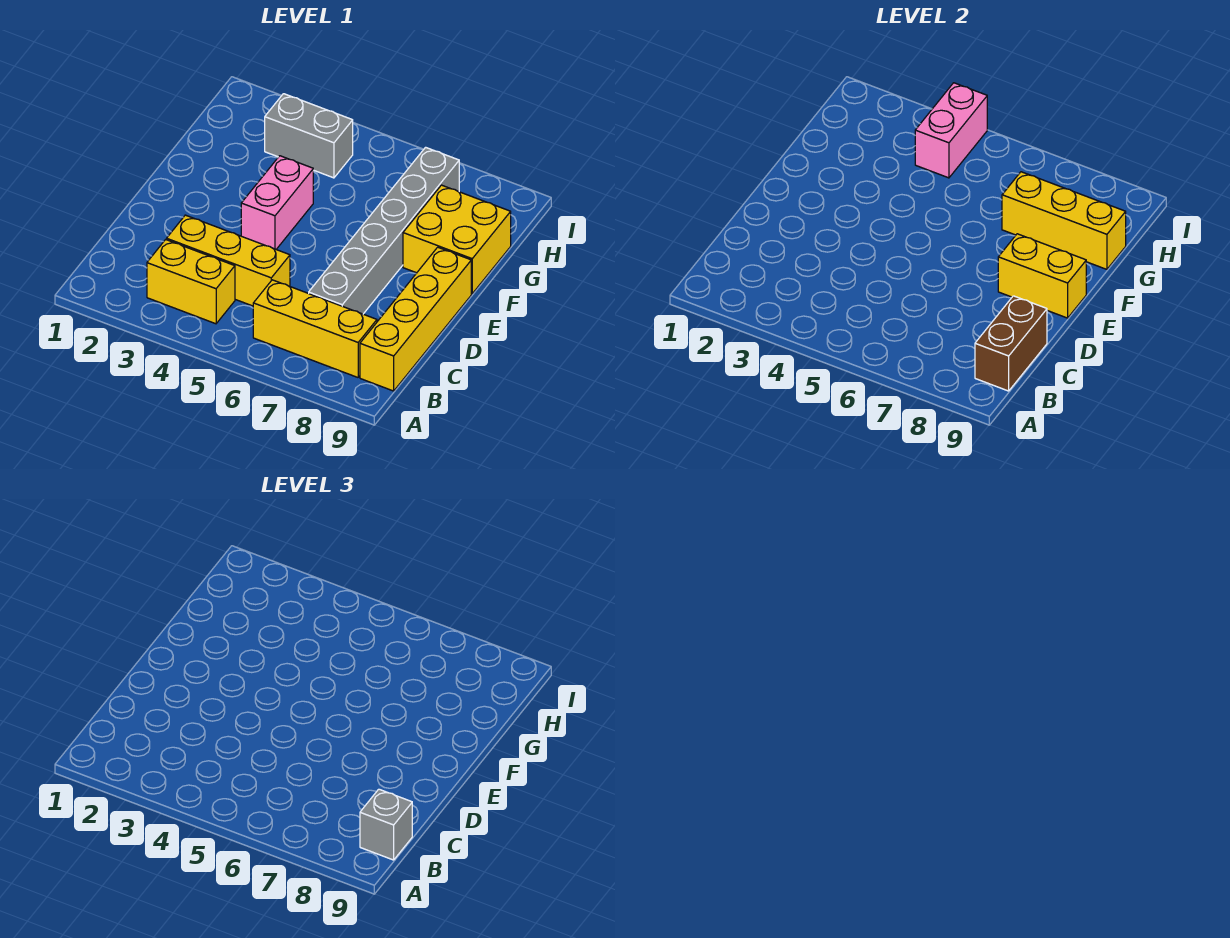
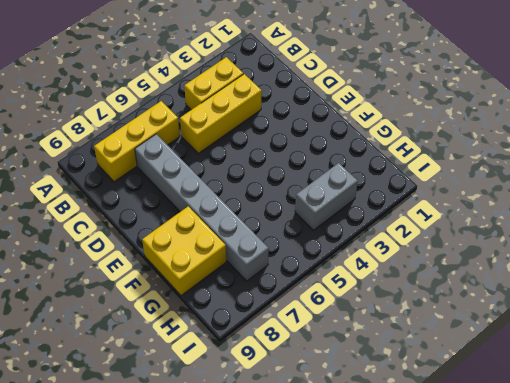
none -> yellow 1x4 brick [360,247,471,391]
none -> pink 1x2 brick [241,156,313,249]
none -> brown 1x2 brick [975,296,1047,391]

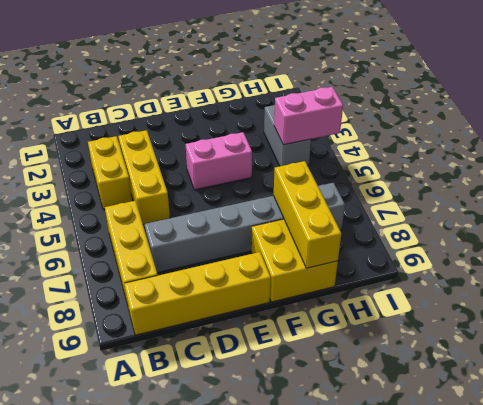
none -> brown 1x2 brick [975,296,1047,391]
none -> yellow 1x2 brick [998,234,1086,318]
none -> grey 1x1 brick [360,789,412,860]

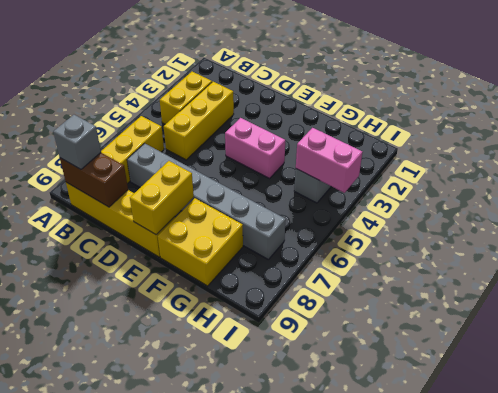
none -> yellow 1x3 brick [1002,172,1126,269]

